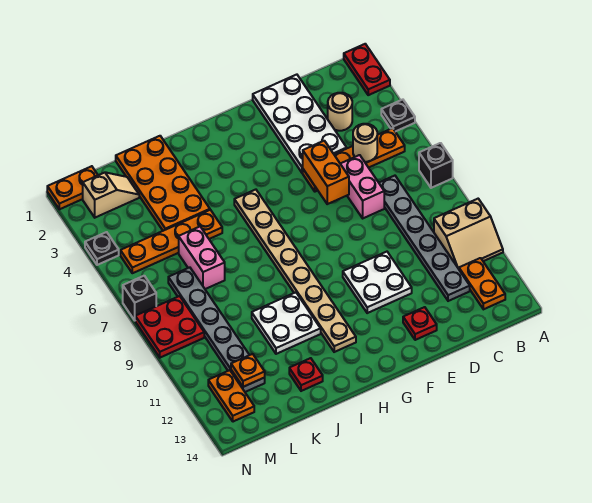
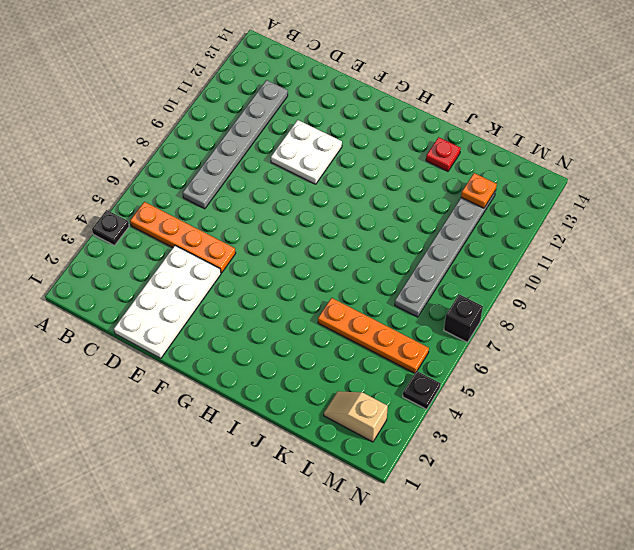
none -> red 1x2 plate [344,44,390,95]
none -> black 1x1 brick [419,143,453,188]
none -> tan 2x2 slope [434,199,503,269]

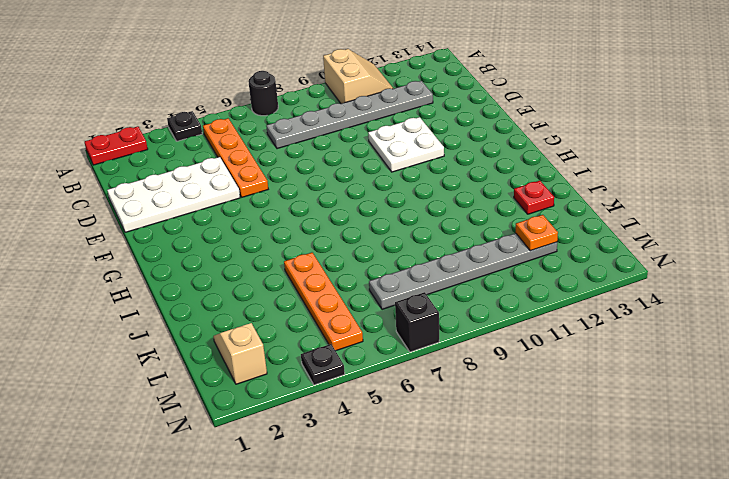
black 1x1 round brick [248,71,278,116] -> black 1x1 brick [419,143,453,188]
none -> orange 1x2 plate [459,258,505,309]
none -> tan 1x1 round brick [328,93,352,131]
none -> pink 1x2 brick [340,155,384,218]

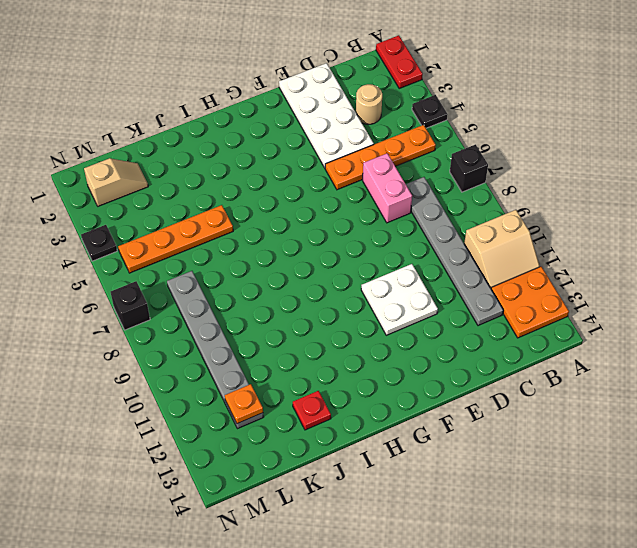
orange 2x2 plate [491,267,569,338] -> orange 1x2 plate [459,258,505,309]
none -> red 1x1 plate [403,307,437,340]
none -> tan 1x8 plate [234,190,356,352]
none -> white 2x2 plate [252,292,321,354]

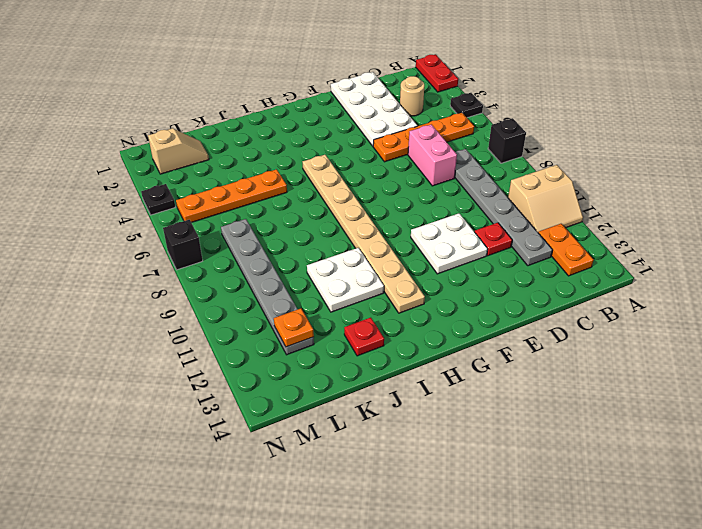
red 1x1 plate [475,223,512,256] -> red 1x1 plate moved to [403,307,437,340]
none -> orange 2x4 plate [116,136,210,231]
none -> pink 1x2 brick [179,227,225,289]
none -> orange 1x2 plate [47,166,98,209]

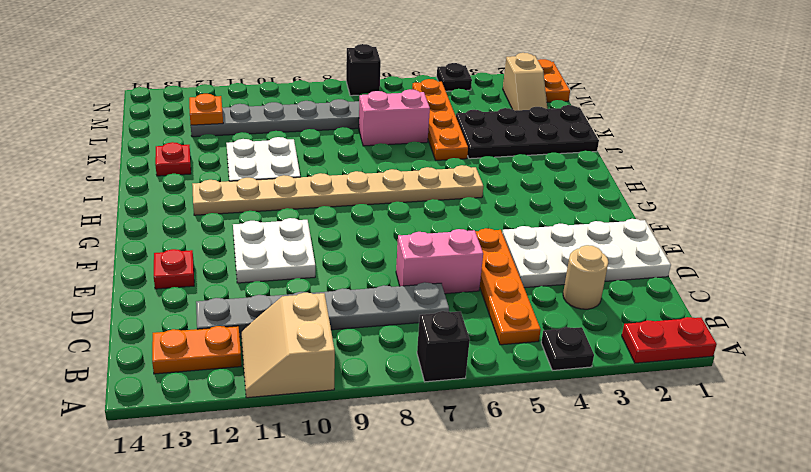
black 2x4 plate [456,105,599,159] -> orange 2x4 plate [116,136,210,231]
none -> red 2x2 plate [135,296,204,358]
none -> orange 1x2 plate [208,370,254,422]
none -> tan 1x1 round brick [353,124,377,162]

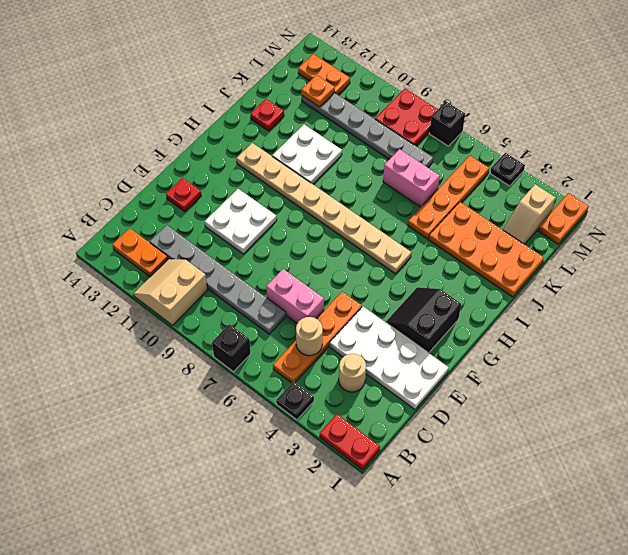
black 2x2 slope [386,287,461,353] -> none
none -> orange 1x2 brick [303,141,349,204]

